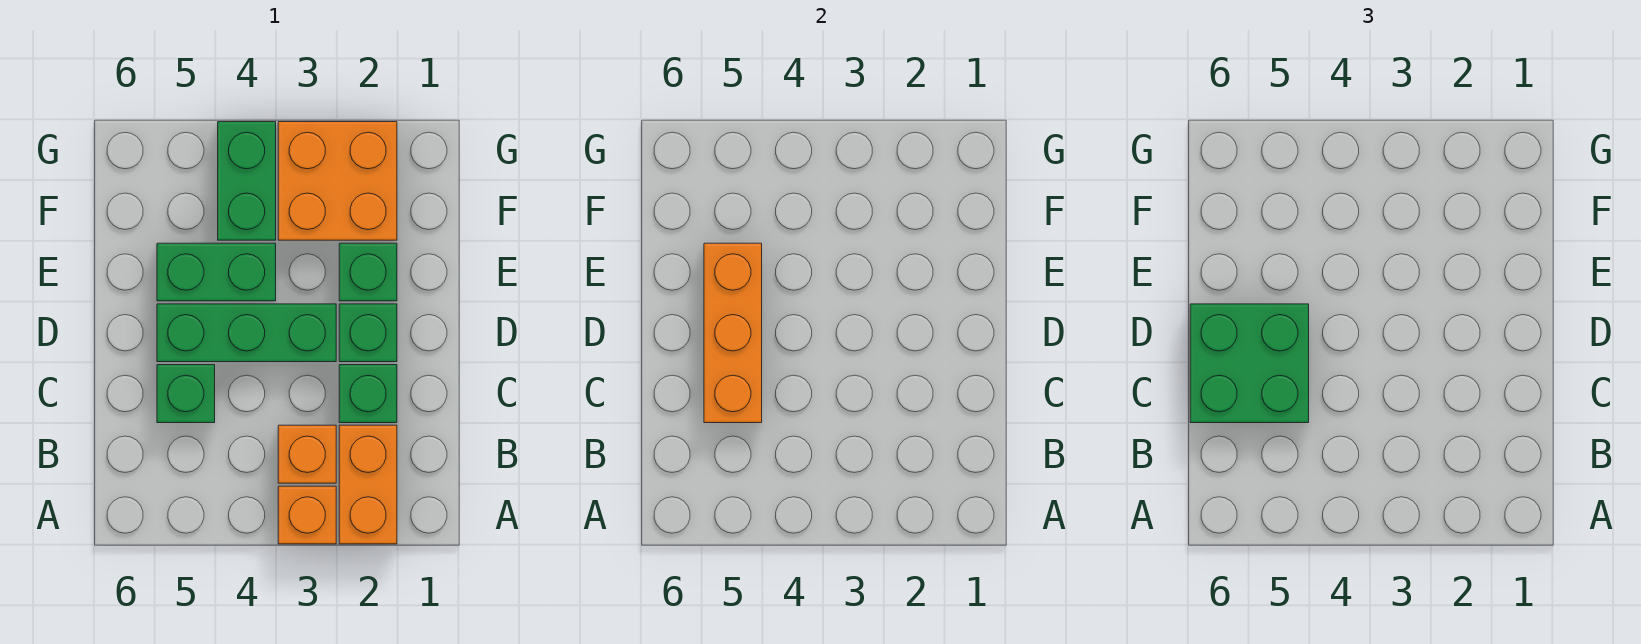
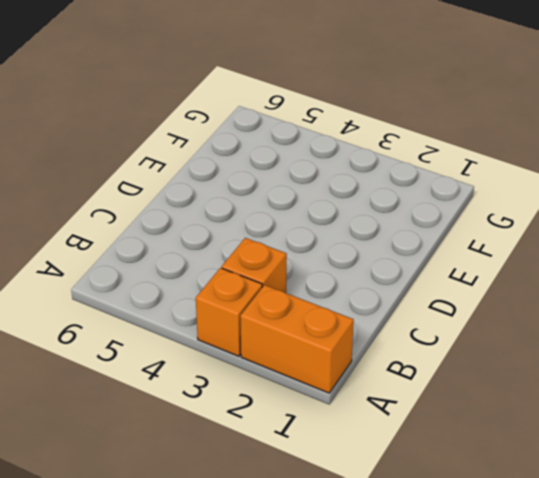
orange 1x2 brick [240,285,354,393] -> orange 1x2 brick turned to [339,425,397,544]
none -> green 1x1 brick [339,365,397,423]
none -> green 1x1 brick [157,365,215,423]
none -> green 1x1 brick [339,304,397,362]

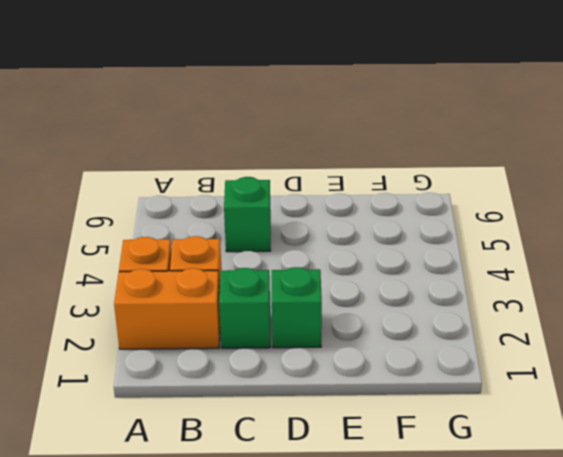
none -> green 1x3 brick [157,304,336,362]
none -> green 1x1 brick [339,243,397,301]
none -> green 1x2 brick [157,243,276,301]

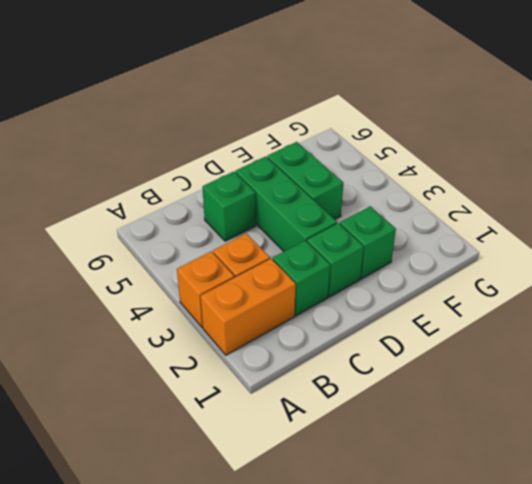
none -> orange 2x2 brick [278,122,397,240]
none -> green 1x2 brick [218,122,276,240]
none -> orange 1x3 brick [704,243,762,423]

